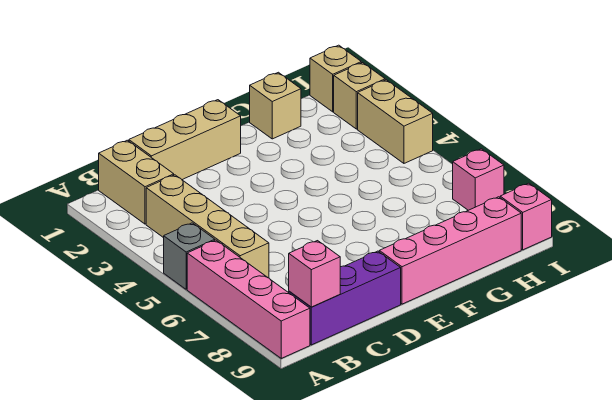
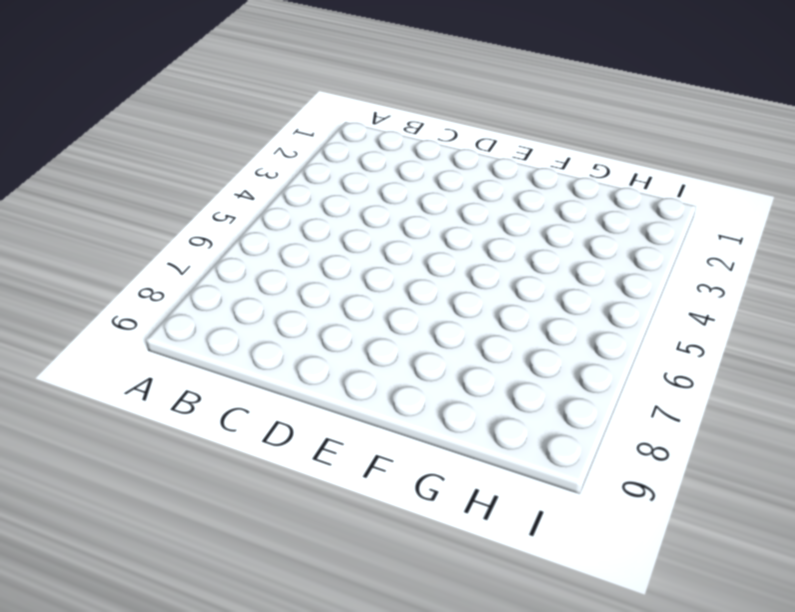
none -> grey 1x1 brick [164,223,215,289]
none -> pink 1x4 brick [187,240,310,358]
none -> tan 1x2 brick [99,140,174,224]

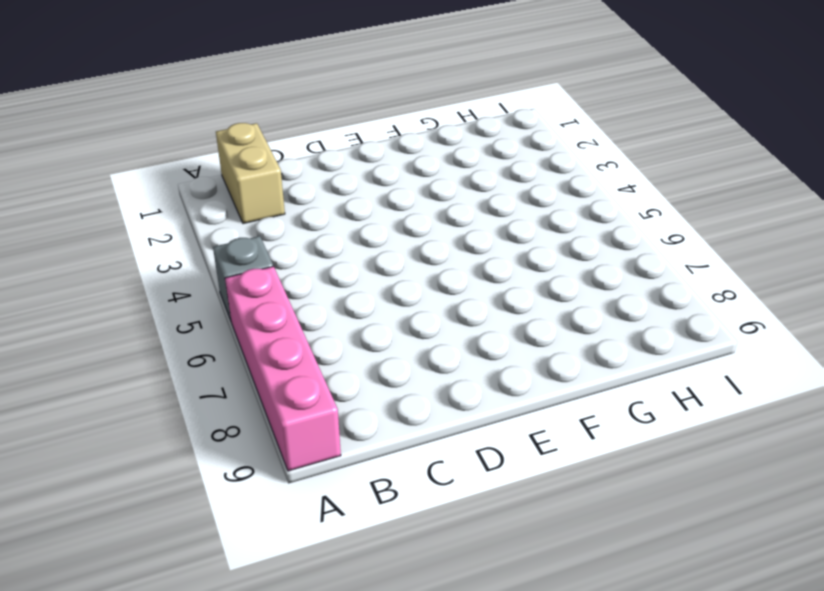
none -> tan 1x4 brick [146,175,269,278]
none -> purple 1x3 brick [289,251,401,345]
none -> tan 1x3 brick [129,100,241,180]

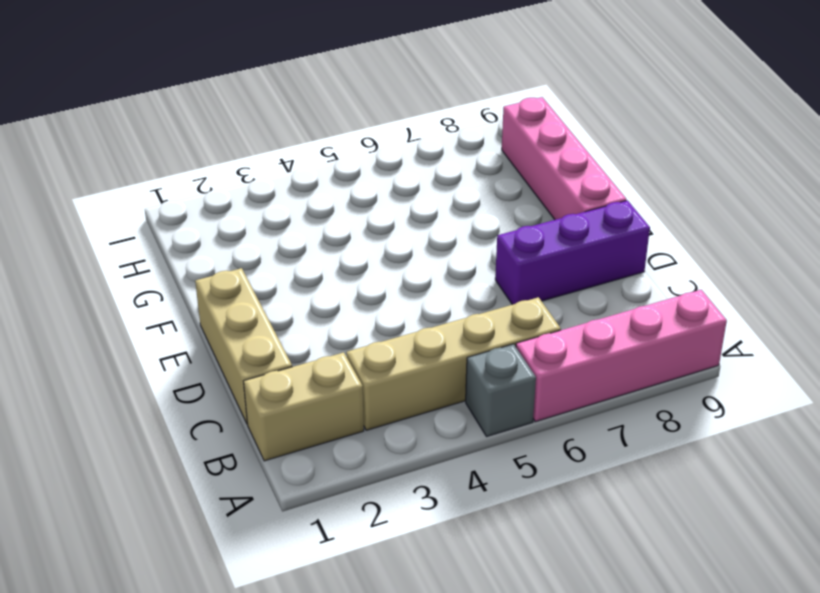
purple 1x3 brick [495,200,650,305] -> purple 1x3 brick turned to [289,251,401,345]
none -> tan 1x1 brick [250,72,301,139]
none -> tan 1x1 brick [310,45,361,112]
none -> tan 1x1 brick [334,63,385,129]

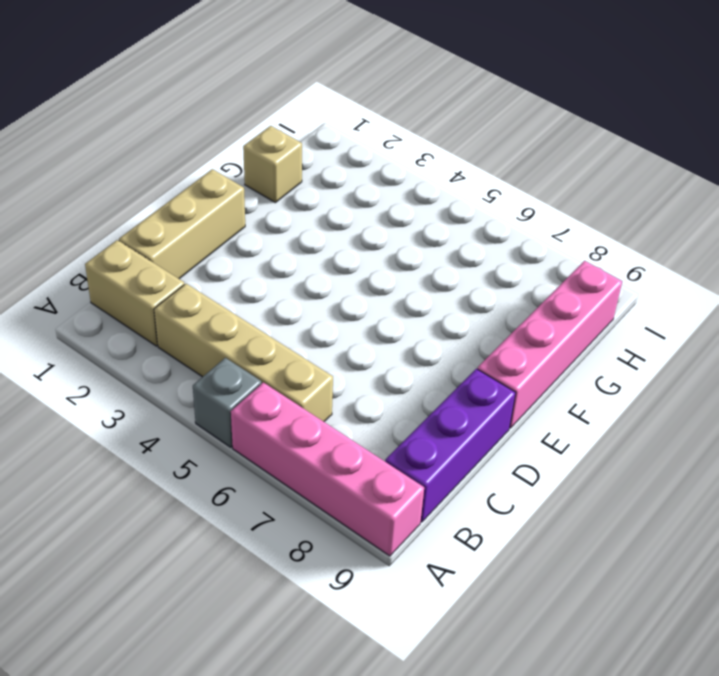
none -> tan 1x1 brick [310,45,361,112]
none -> tan 1x1 brick [334,63,385,129]
none -> tan 1x2 brick [358,80,433,163]

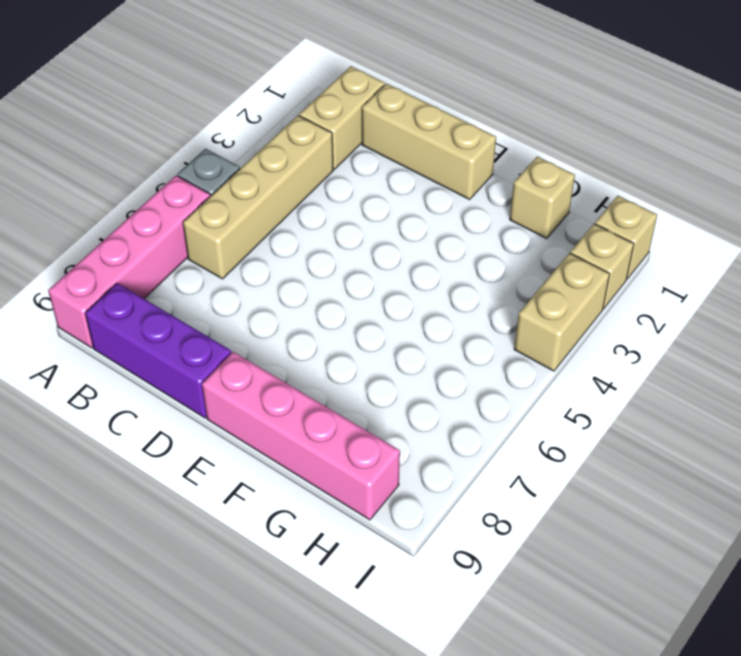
none -> pink 1x1 brick [453,149,504,210]
none -> pink 1x1 brick [500,183,552,250]
none -> pink 1x1 brick [289,241,340,307]

